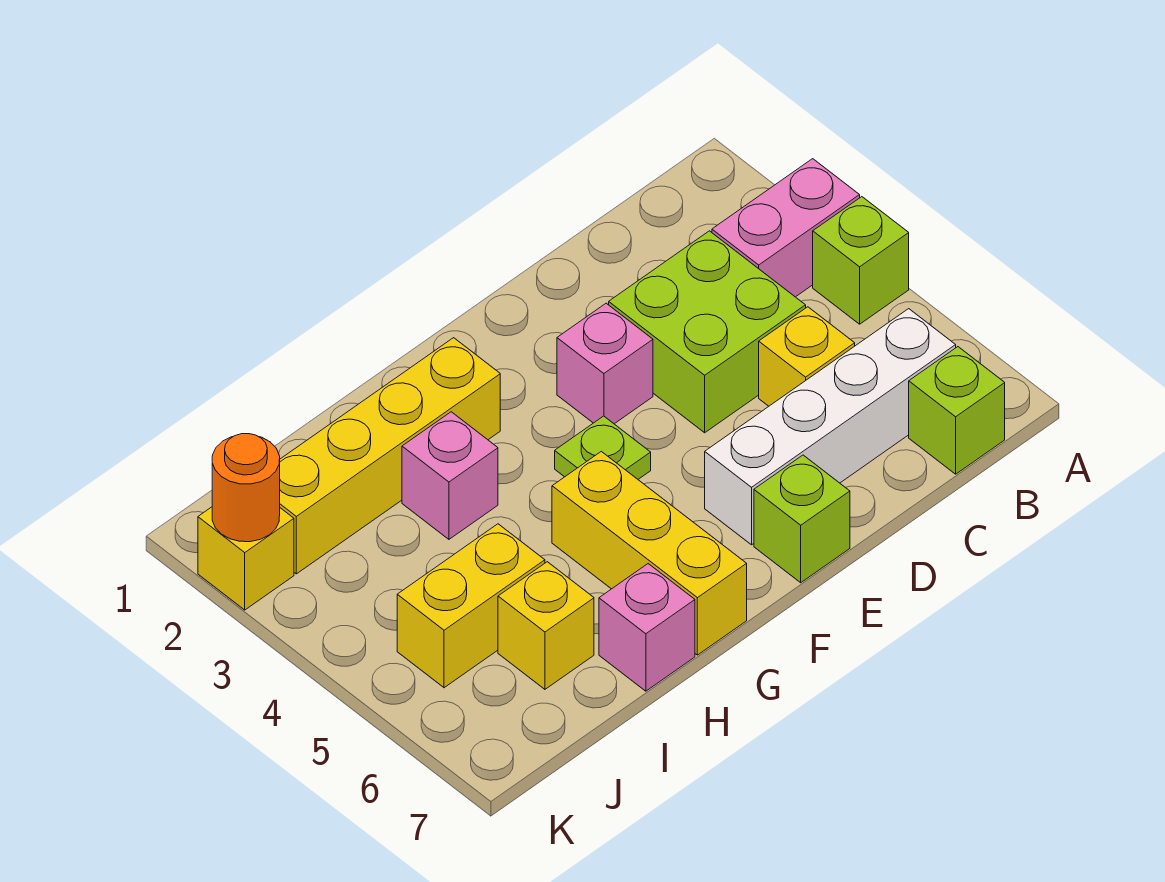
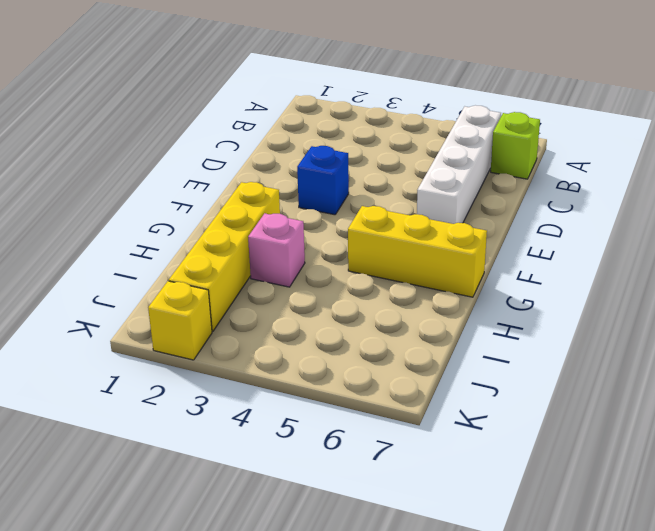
blue 1x1 brick [297,146,349,215] -> pink 1x1 brick [557,303,653,424]
none -> pink 1x2 brick [712,159,860,297]
none -> lime 1x1 brick [813,197,909,324]
none -> lime 2x2 brick [609,231,806,433]

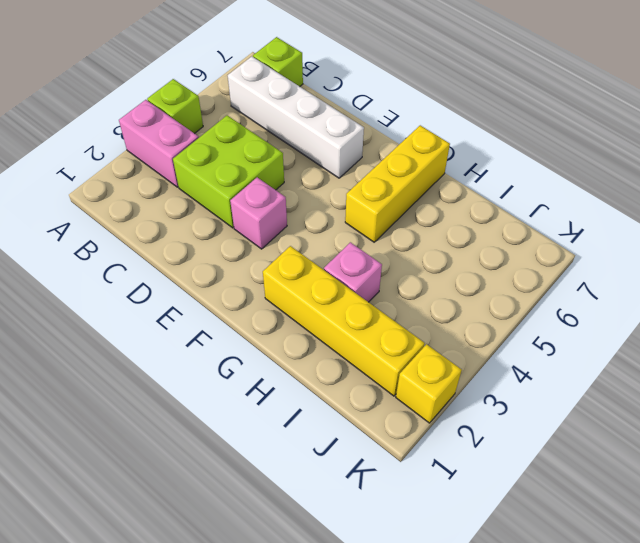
none -> yellow 1x1 brick [759,307,855,406]
none -> lime 1x1 brick [754,455,850,583]
none -> lime 1x1 plate [555,416,651,479]

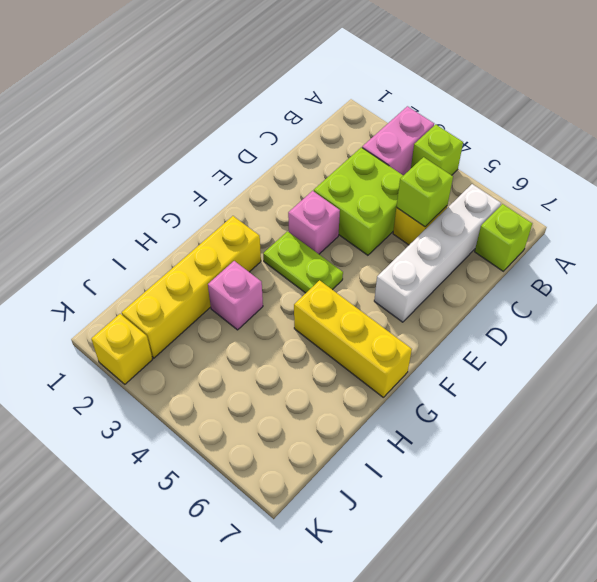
lime 1x1 brick [397,157,453,227] -> lime 1x1 brick moved to [754,455,850,583]
lime 1x2 plate [263,232,343,293] -> lime 1x1 plate [555,416,651,479]
none -> pink 1x1 brick [599,564,695,691]
none -> yellow 1x2 brick [397,524,545,688]
none -> yellow 1x1 brick [498,562,594,689]

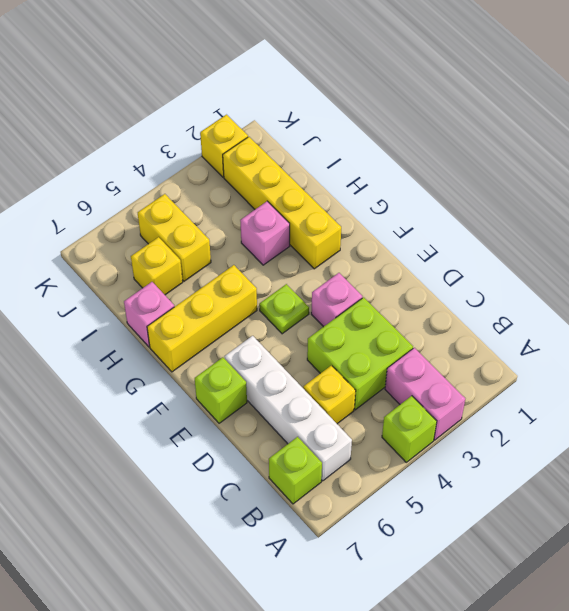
none -> orange 1x1 round brick [212,434,280,542]

